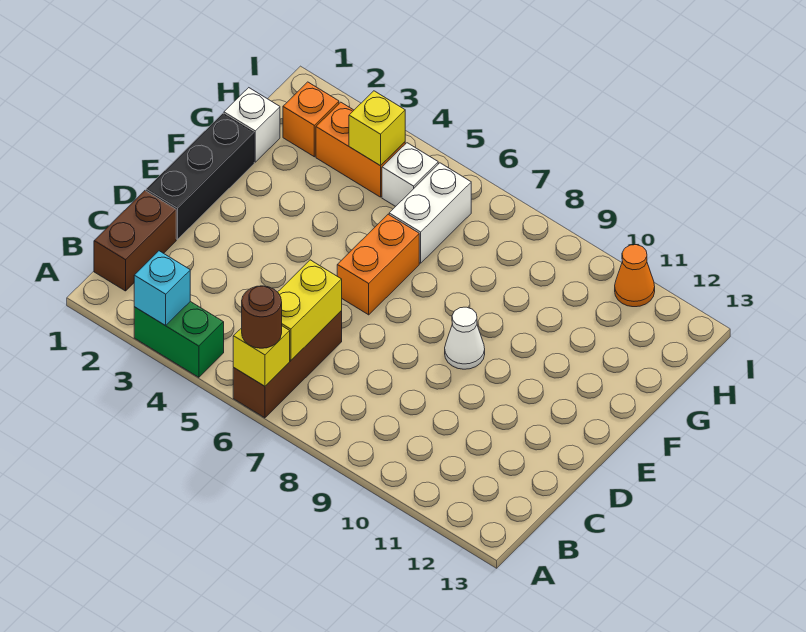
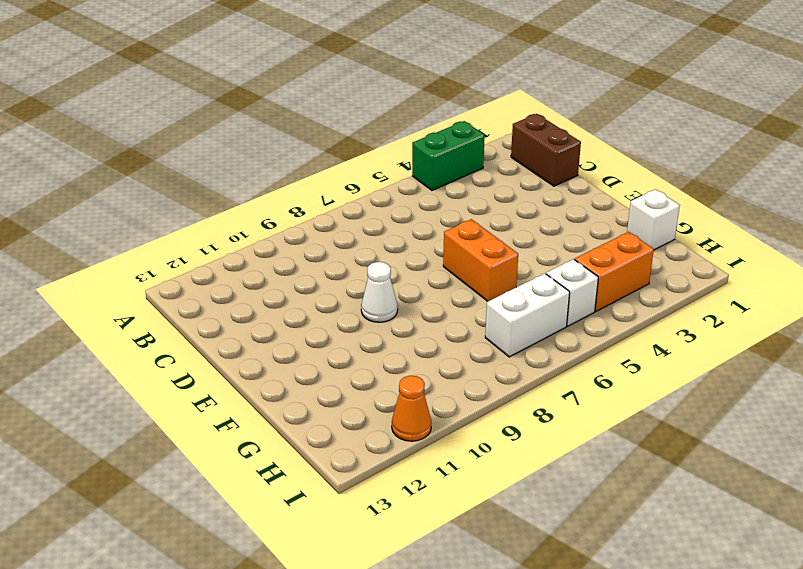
white 1x2 brick [485,273,570,357] -> white 1x2 brick turned to [389,163,471,263]
none -> brown 1x3 brick [233,311,342,418]
none -> black 1x3 brick [146,113,254,239]
none -> orange 1x1 brick [283,82,339,157]

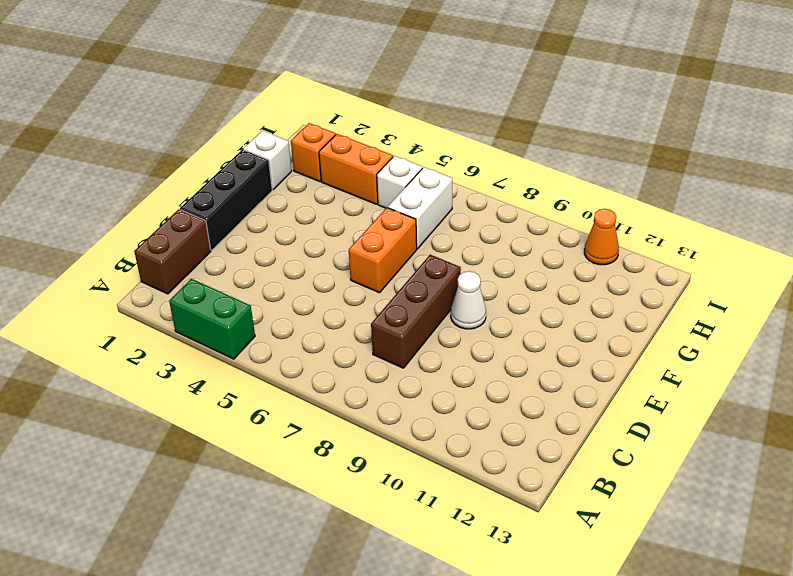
brown 1x3 brick [371,255,461,368] -> brown 1x3 brick moved to [233,311,342,418]
none -> cyan 1x1 brick [134,251,190,326]
none -> yellow 1x1 brick [233,326,290,386]
none -> yellow 1x2 brick [278,260,342,360]

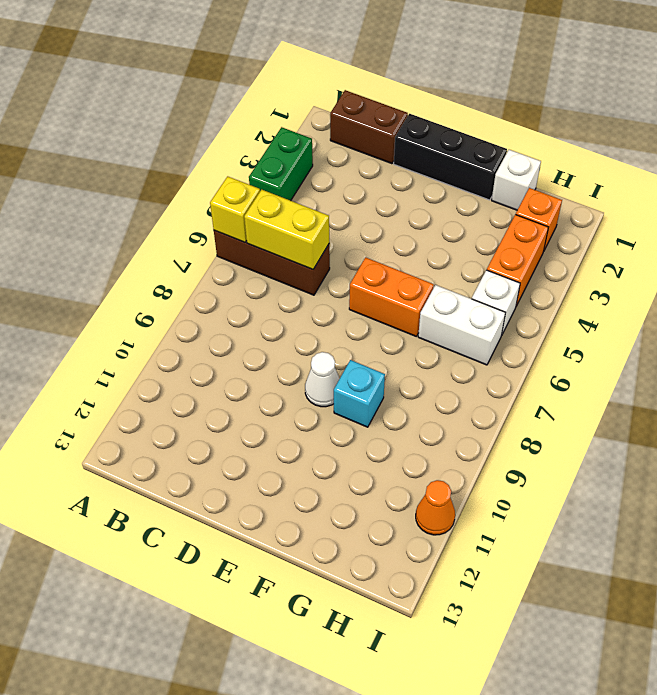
cyan 1x1 brick [334,360,385,427] -> cyan 1x1 brick moved to [134,251,190,326]
none -> yellow 1x1 brick [349,91,405,166]
none -> brown 1x1 round brick [242,286,282,348]

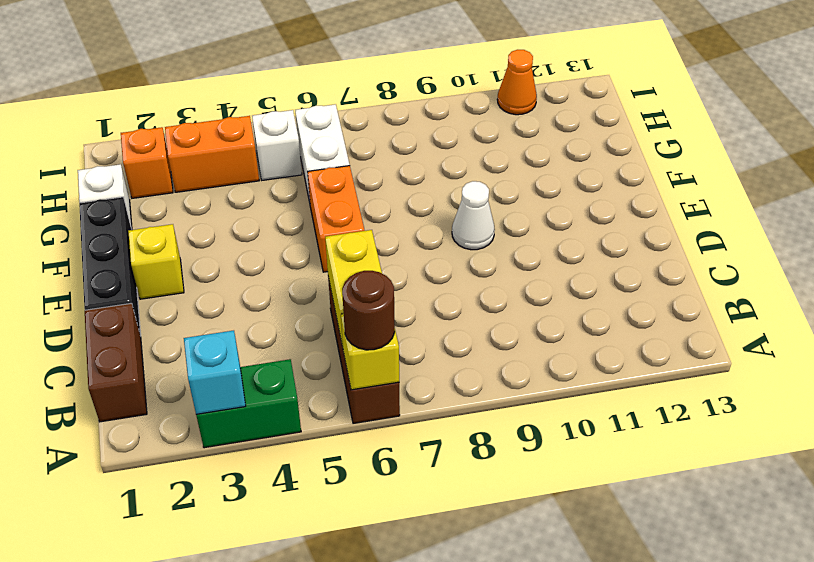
yellow 1x1 brick [128,224,184,299] -> yellow 1x1 brick moved to [349,91,405,166]

